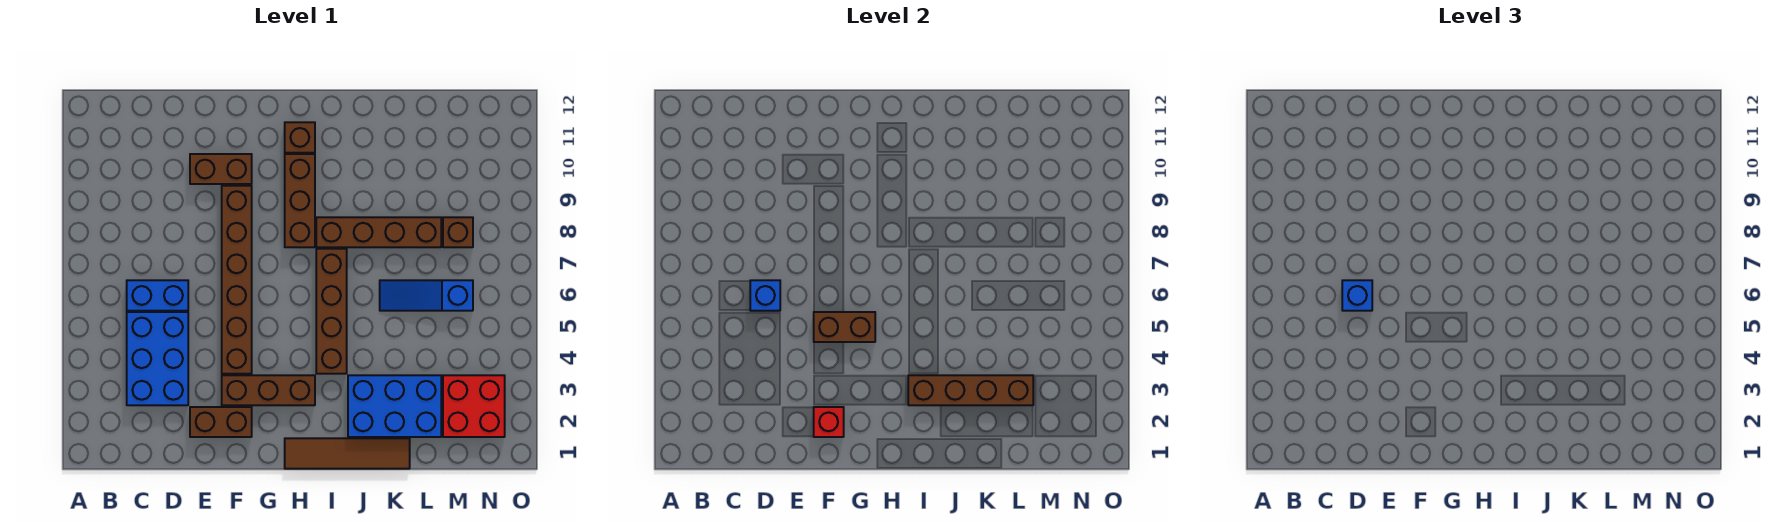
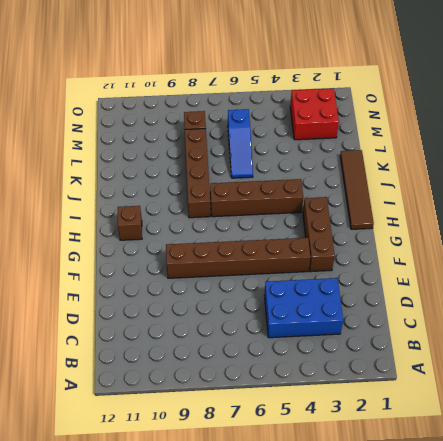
none -> blue 1x2 brick [127,280,188,311]
none -> brown 1x2 brick [190,407,252,437]
none -> brown 1x2 brick [190,154,252,184]

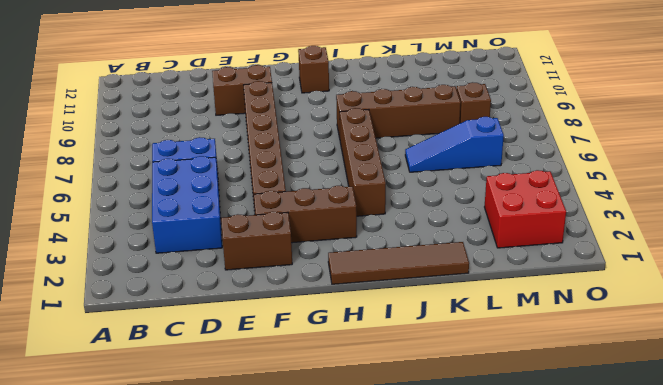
none -> brown 1x3 brick [285,154,315,247]
none -> blue 2x3 brick [348,375,441,437]
none -> blue 1x1 brick [750,280,780,311]

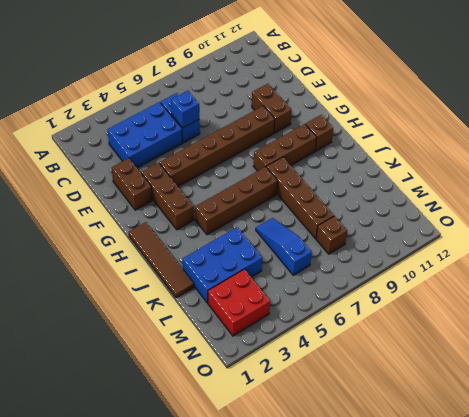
blue 2x3 brick [183,227,262,303] -> blue 2x3 brick turned to [348,375,441,437]
none -> red 1x1 brick [814,407,844,437]
none -> brown 1x2 brick [814,312,875,342]
none -> brown 1x4 brick [908,375,1033,405]

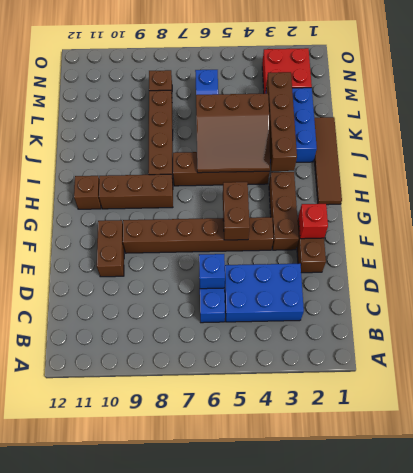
brown 3x3 slope [196,93,270,173] -> none
none -> blue 1x1 brick [1342,280,1372,311]

